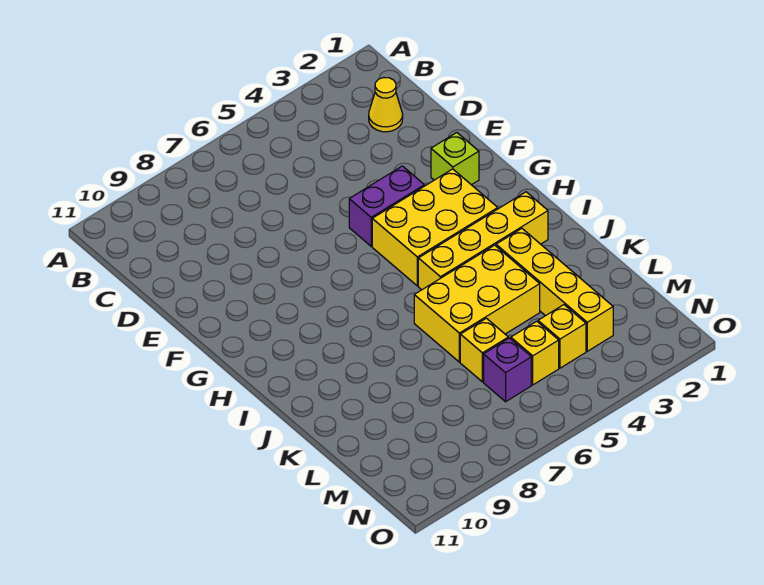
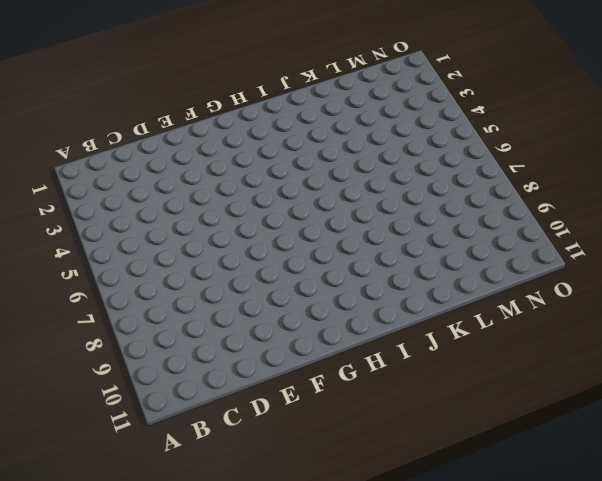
none -> yellow 1x1 cone [369,78,403,132]
none -> lime 1x1 brick [431,133,479,185]

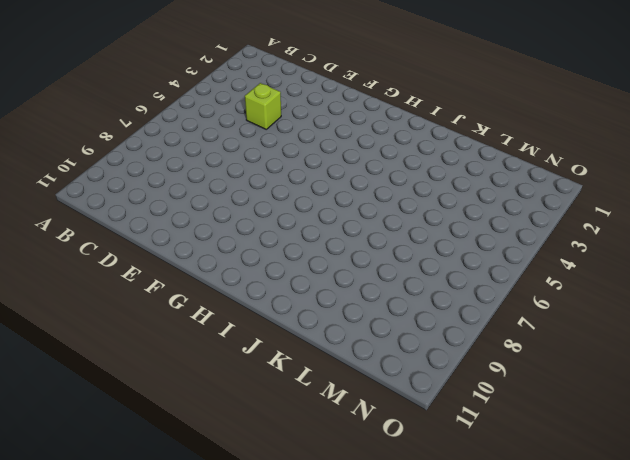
lime 1x1 brick [245,83,281,129] -> lime 1x1 brick moved to [431,133,479,185]
none -> yellow 1x1 cone [369,78,403,132]
none -> purple 1x2 brick [349,166,424,246]

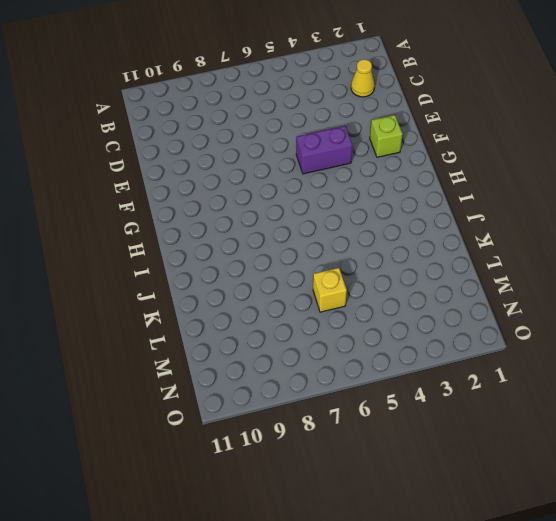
none -> yellow 2x3 brick [372,169,498,286]
none -> yellow 1x4 brick [418,192,548,290]

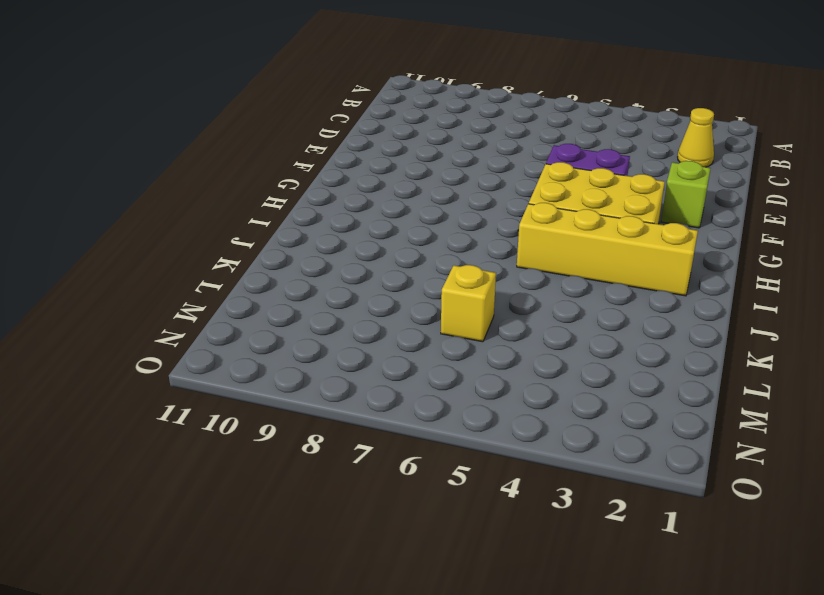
none -> yellow 1x4 brick [496,229,613,351]
none -> yellow 2x3 brick [414,245,540,362]

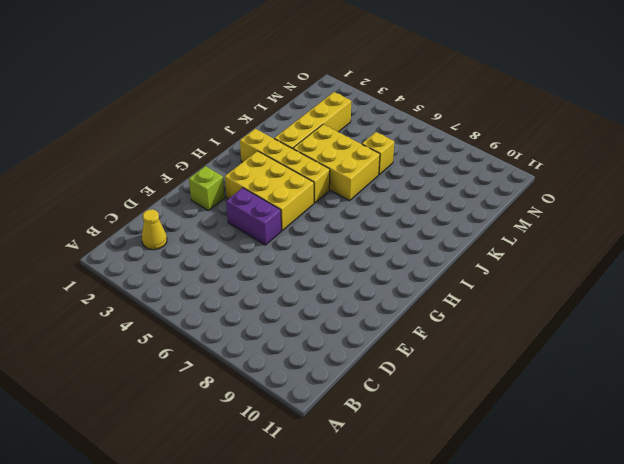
none -> yellow 1x1 brick [538,305,586,368]
none -> yellow 1x1 brick [511,321,559,385]

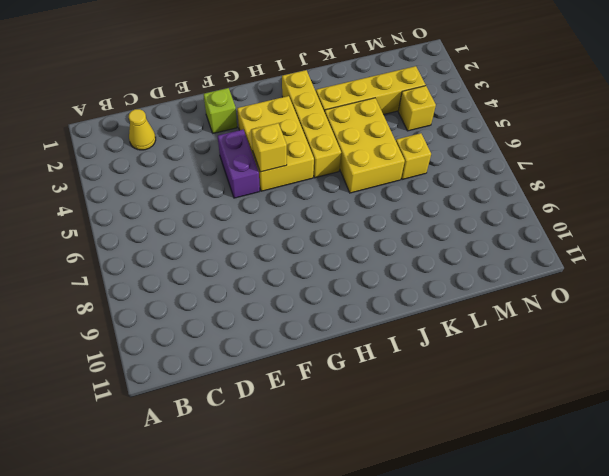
yellow 1x1 brick [251,123,287,172] -> yellow 1x1 brick moved to [511,321,559,385]
none -> purple 1x1 brick [484,338,531,402]

